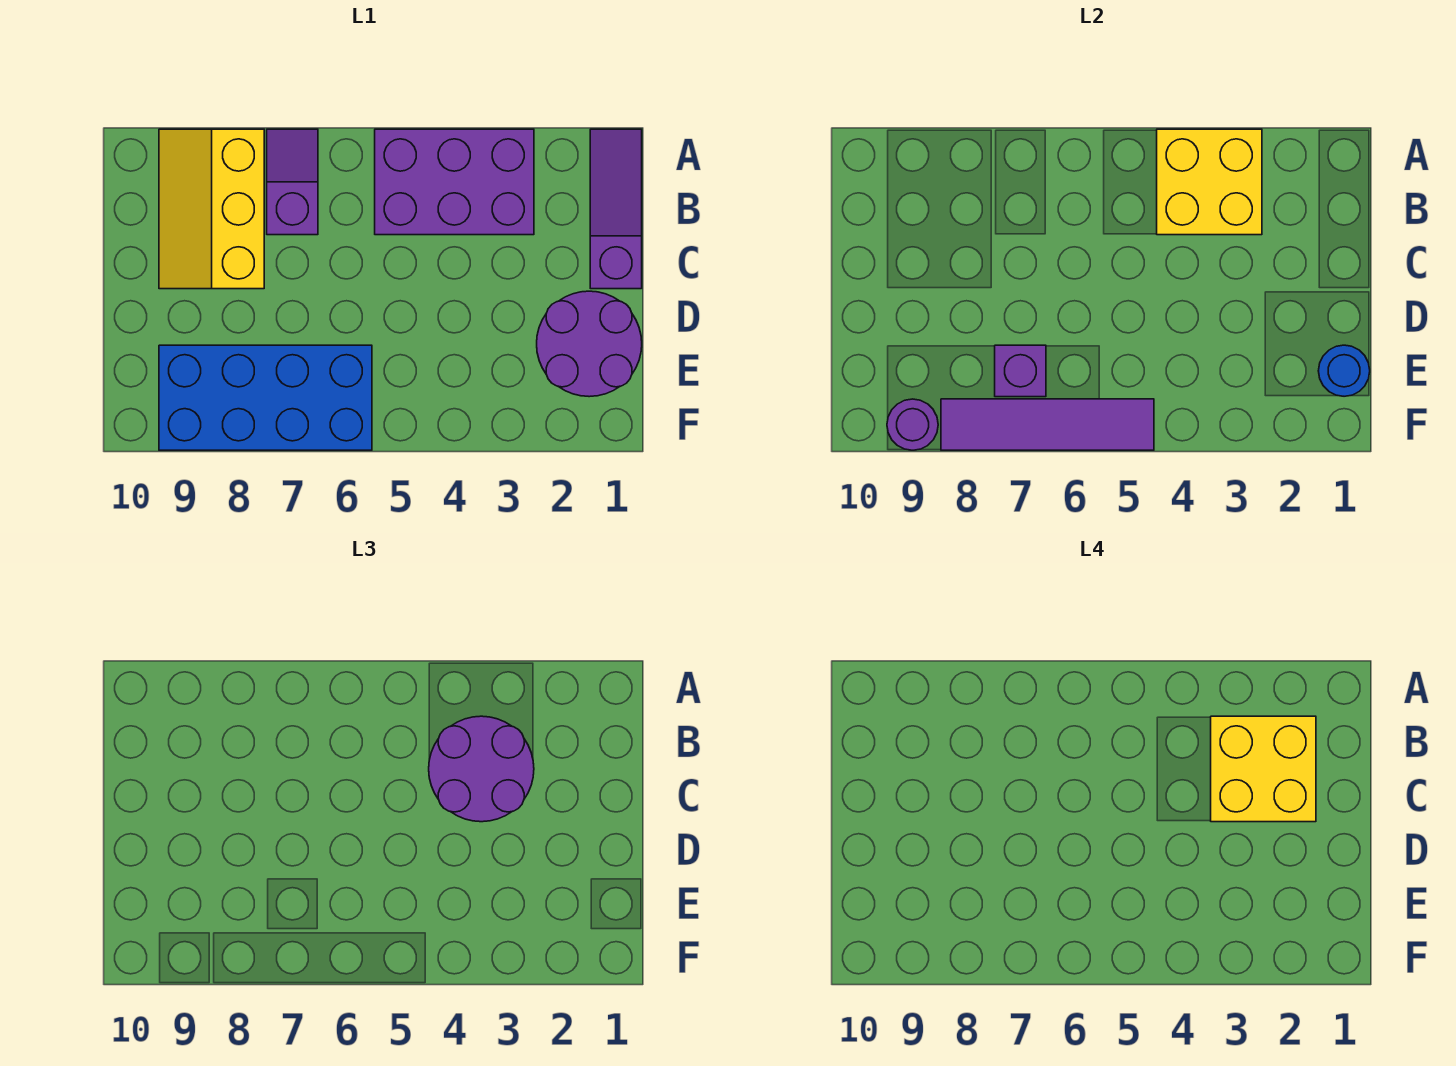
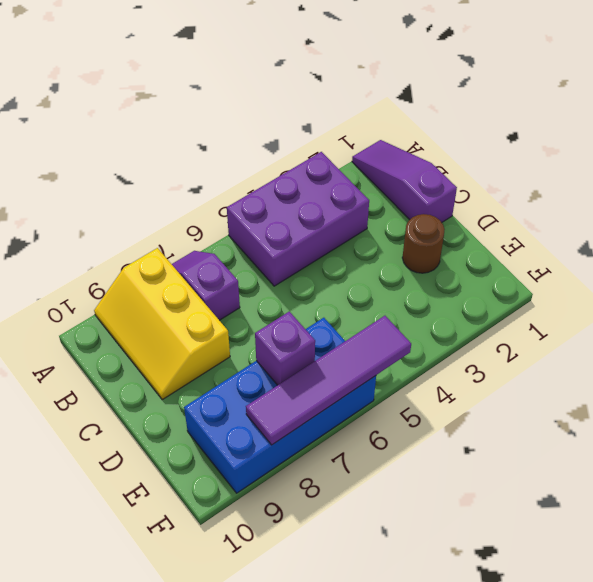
brown 1x1 round brick [402,214,445,273] -> purple 2x2 round brick [537,291,642,397]
none -> yellow 2x2 brick [1157,129,1262,235]
none -> blue 1x1 round brick [1318,345,1370,396]
none -> purple 1x1 round brick [887,399,938,450]

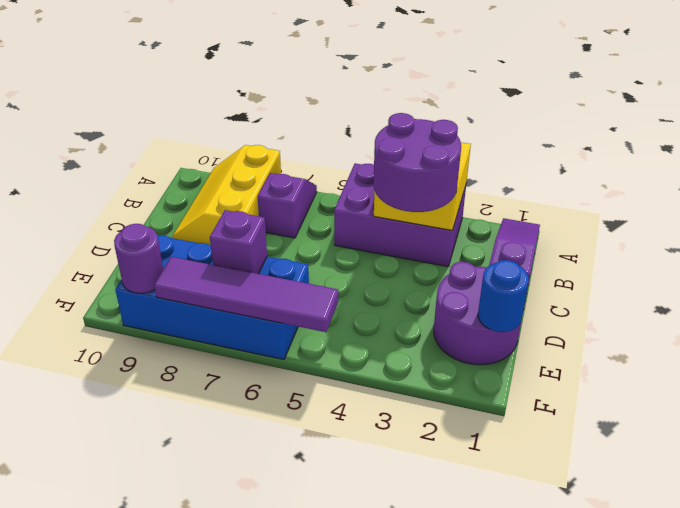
none -> yellow 2x2 brick [1211,716,1316,822]

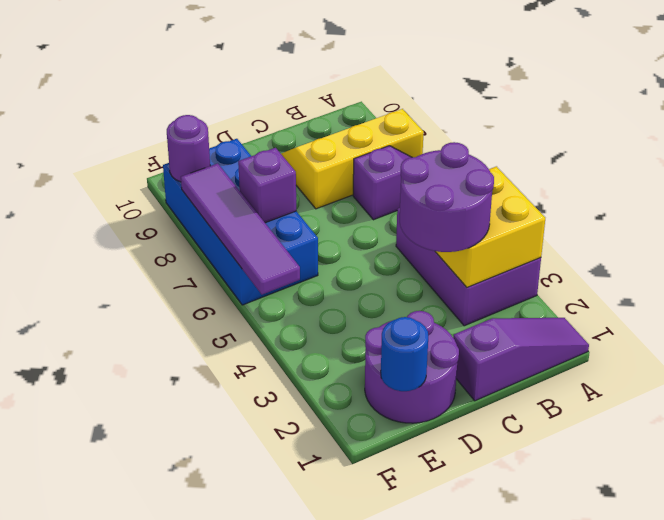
none -> yellow 2x2 brick [1211,716,1316,822]

